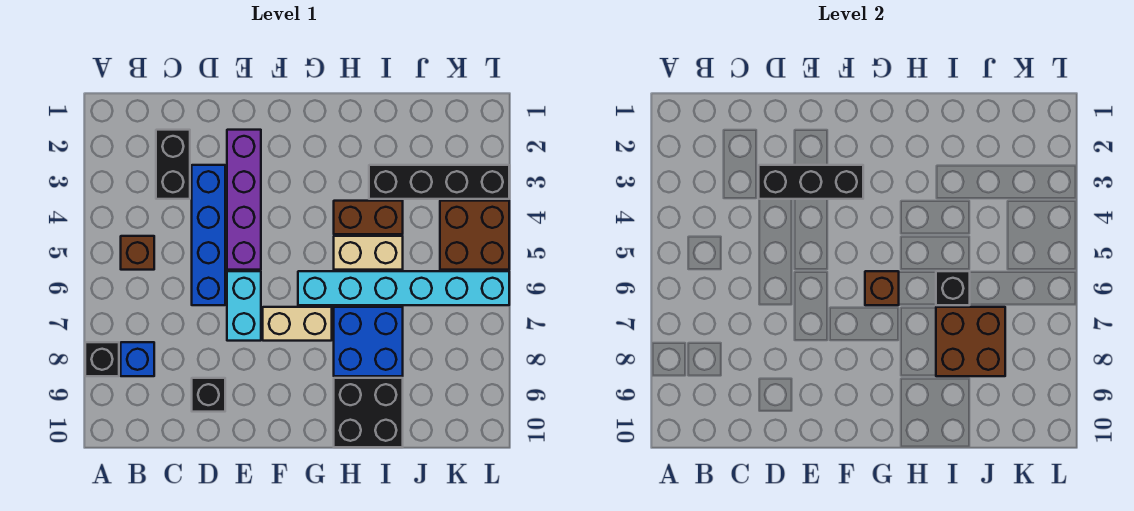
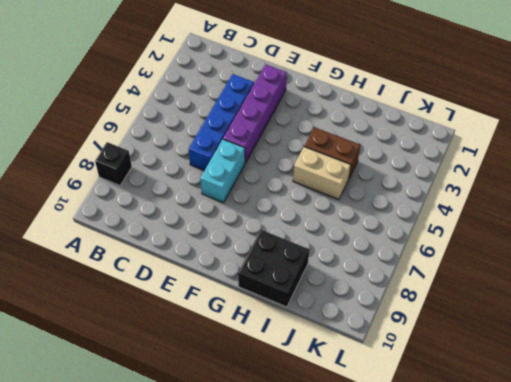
none -> brown 1x1 brick [121,236,154,270]
none -> blue 1x1 brick [121,342,154,376]
none -> black 1x2 brick [156,130,190,199]

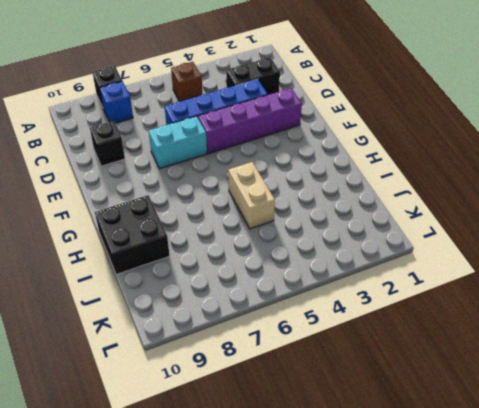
none -> tan 1x2 brick [263,307,332,341]
none -> cyan 1x6 brick [298,271,509,305]
none -> brown 1x2 brick [334,201,403,234]

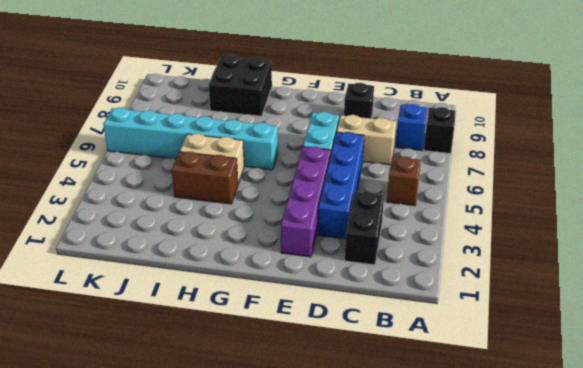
tan 1x2 brick [337,115,396,165] -> tan 1x2 brick moved to [263,307,332,341]
none -> blue 2x2 brick [334,307,403,376]
none -> black 1x4 brick [369,165,509,199]
none -> brown 2x2 brick [440,201,509,270]

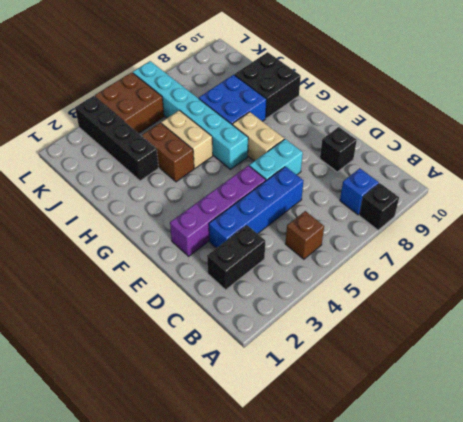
none -> black 1x3 brick [759,165,863,199]
none -> brown 1x1 brick [865,271,899,305]
none -> black 1x1 brick [936,271,970,305]

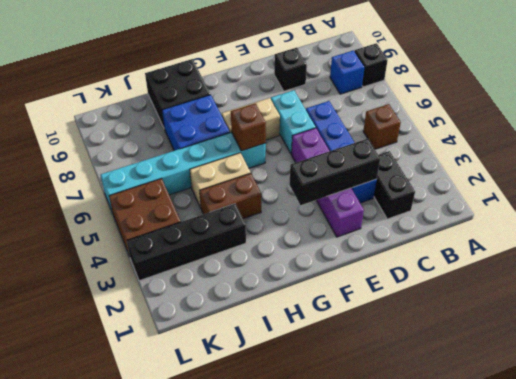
none -> black 1x1 brick [936,271,970,305]
none -> brown 2x2 brick [936,307,1005,376]

